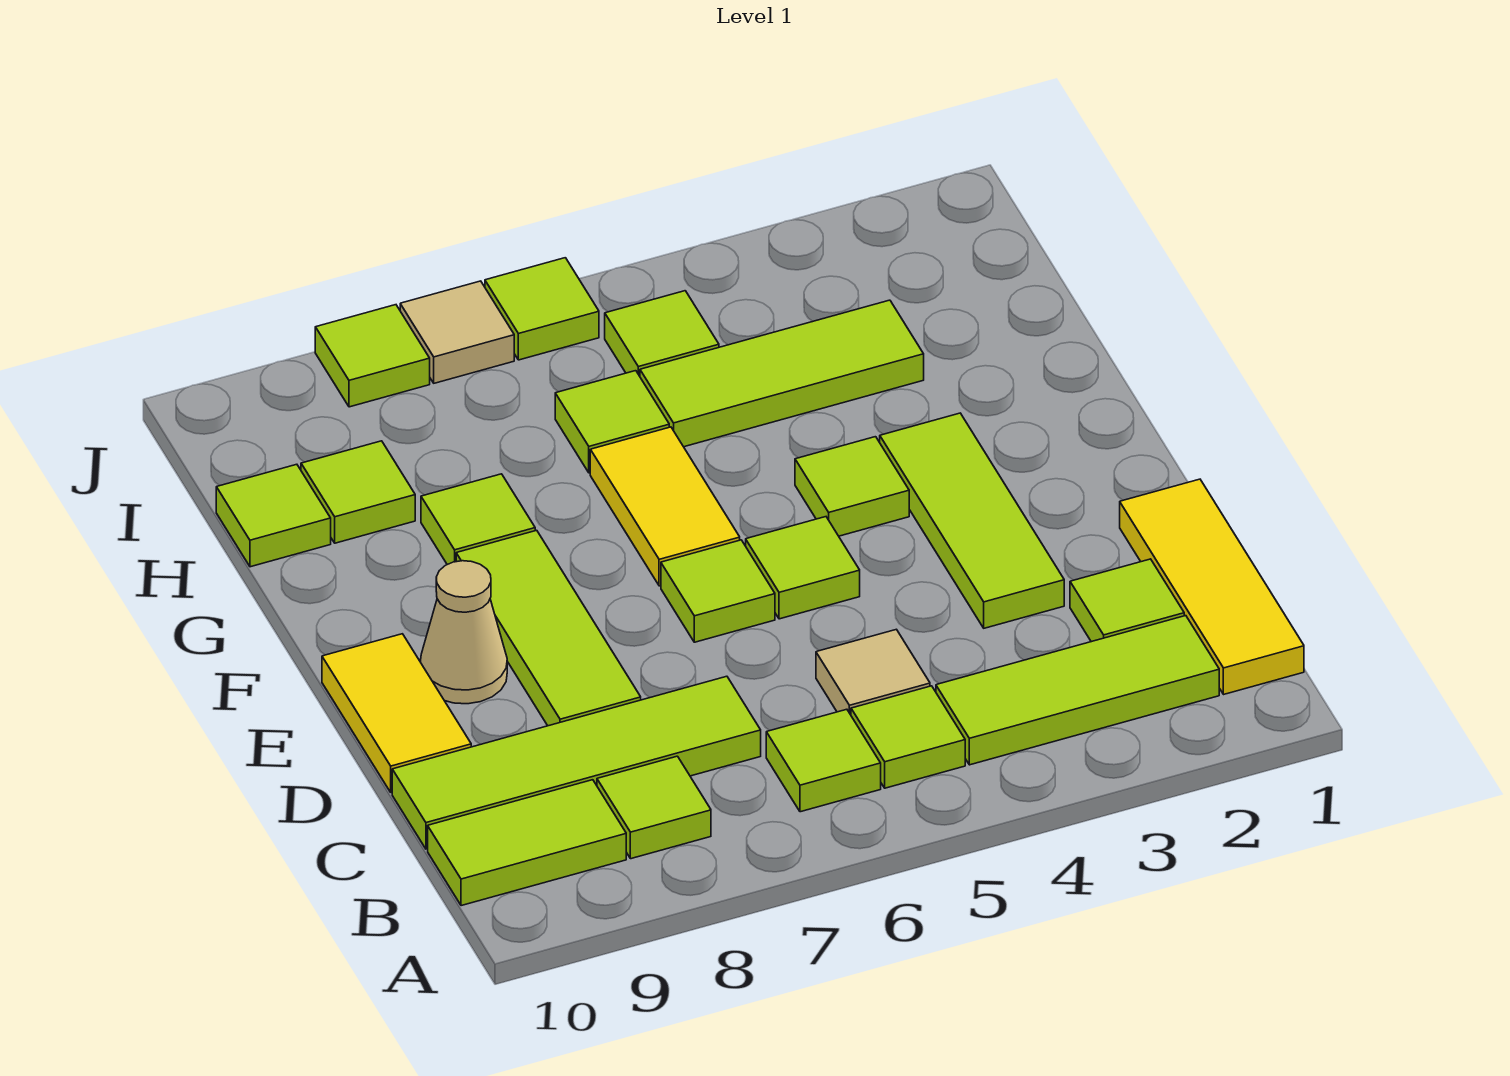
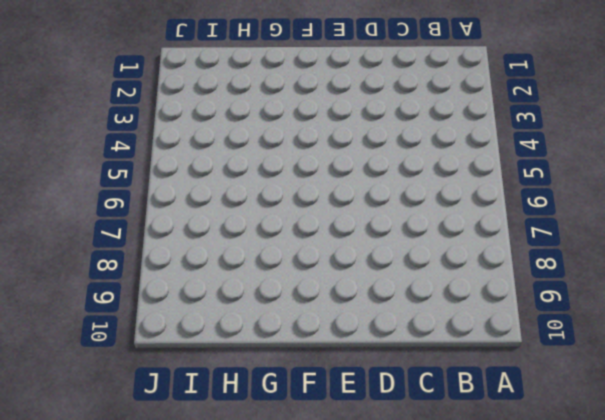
none -> yellow 1x3 tile [1120,479,1304,694]
none -> lime 1x3 tile [936,616,1219,765]
none -> lime 1x1 tile [851,686,965,788]

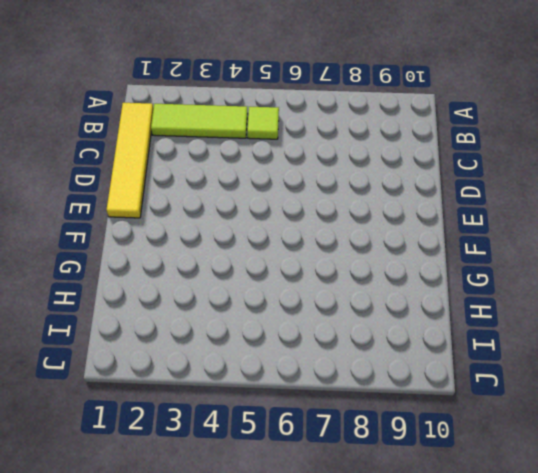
yellow 1x4 tile [107,103,153,218] -> yellow 1x3 tile [1120,479,1304,694]
none -> lime 1x1 tile [766,709,881,812]
none -> lime 1x1 tile [597,756,711,859]
none -> lime 1x2 tile [428,780,626,906]

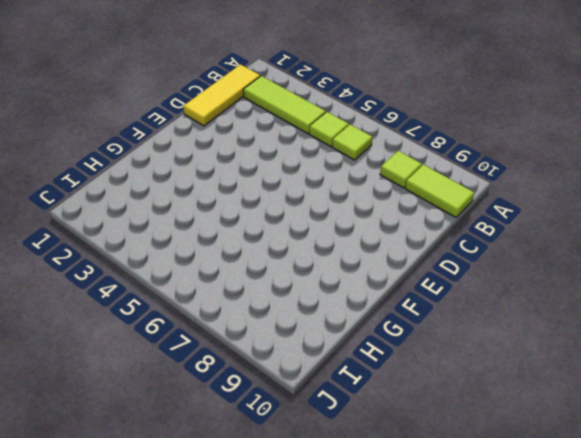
none -> lime 1x1 tile [1070,559,1184,642]
none -> tan 1x1 tile [816,629,930,715]
none -> lime 1x4 tile [392,676,761,849]

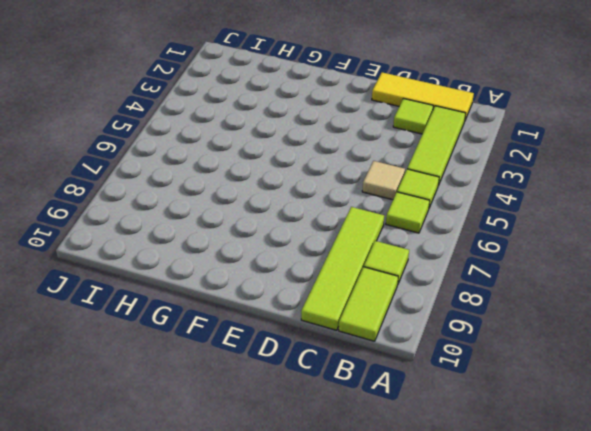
none -> lime 1x3 tile [880,413,1064,628]
none -> lime 1x3 tile [456,530,641,726]
none -> yellow 1x2 tile [322,634,471,793]

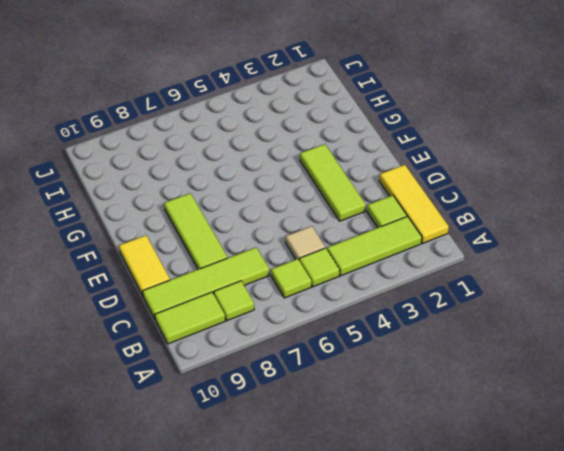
none -> lime 1x1 tile [746,517,860,619]
none -> lime 1x1 tile [661,540,775,642]
none -> tan 1x1 cone [420,561,507,704]

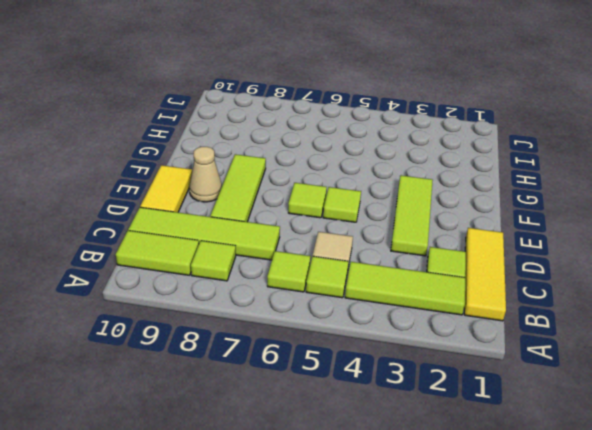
none -> lime 1x1 tile [795,437,909,536]
none -> yellow 1x2 tile [590,427,740,586]
none -> lime 1x1 tile [421,474,535,565]

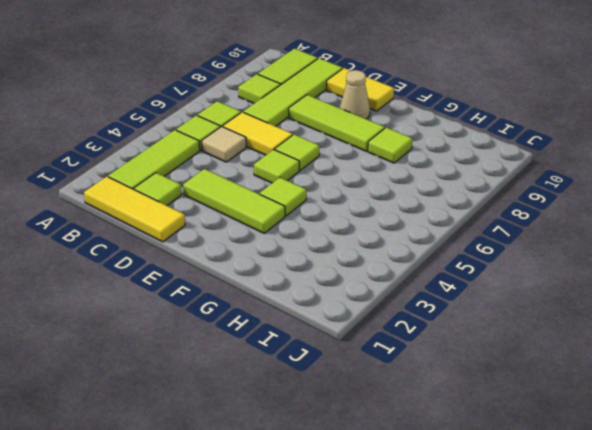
yellow 1x2 tile [223,112,293,155] -> yellow 1x2 tile moved to [590,427,740,586]
none -> lime 1x3 tile [640,300,924,447]
none -> lime 1x1 tile [555,371,669,473]
none -> lime 1x1 tile [301,441,415,543]

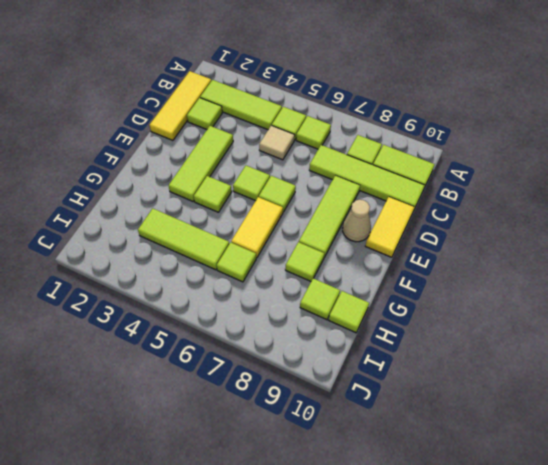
none -> lime 1x1 tile [605,291,719,376]
none -> lime 1x1 tile [485,258,599,360]
none -> tan 1x1 tile [400,281,514,383]

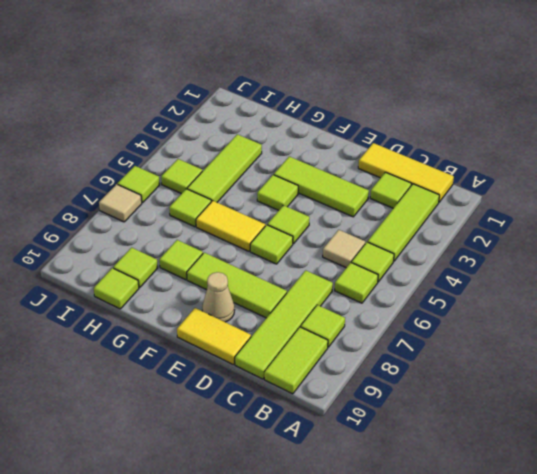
none -> lime 1x1 tile [315,305,430,407]

